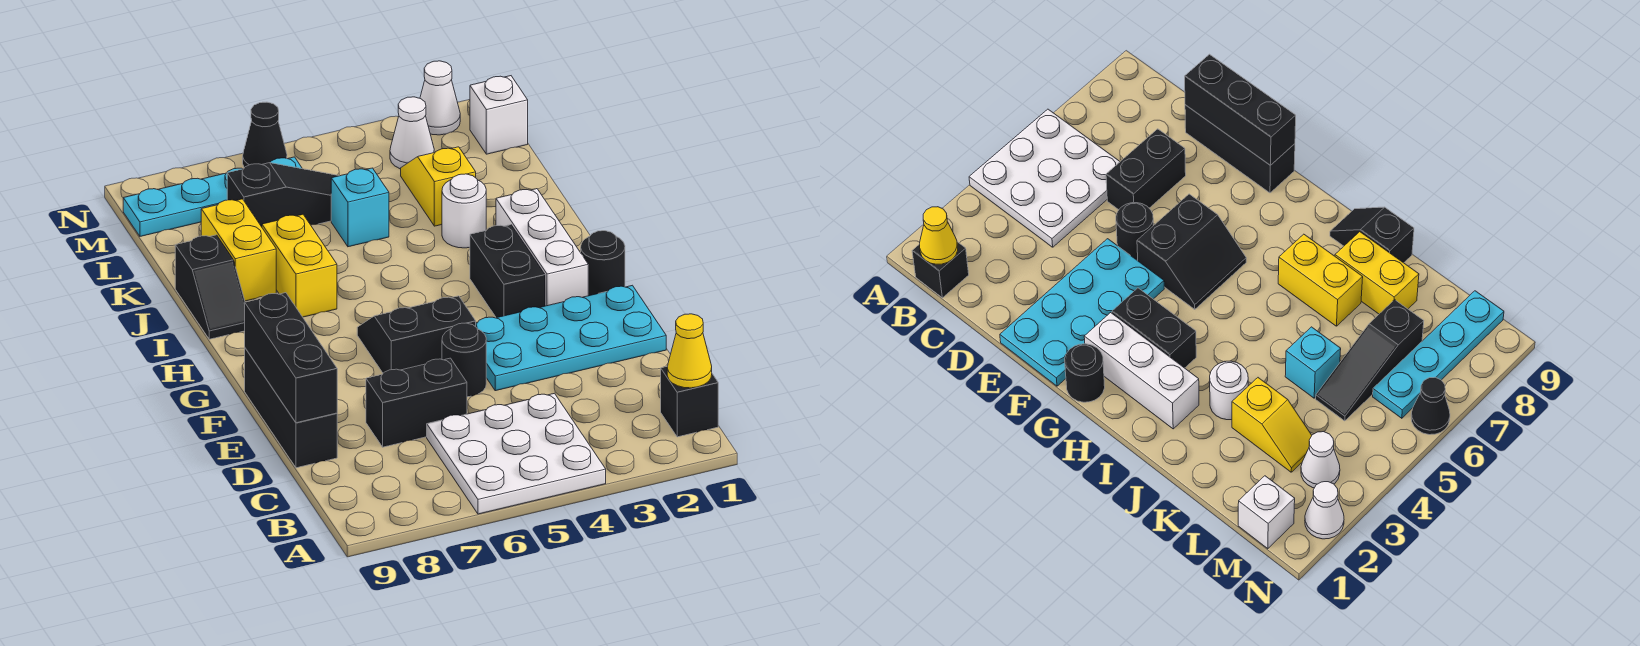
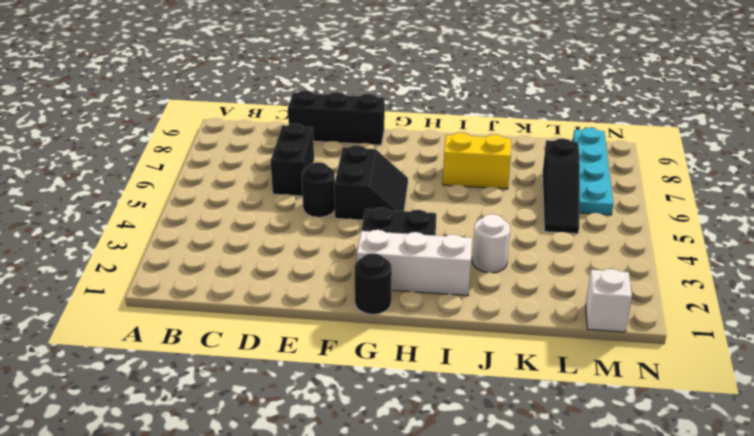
none -> white 3x3 plate [427,393,606,514]
none -> black 1x1 brick [661,366,718,437]
none -> cyan 2x4 plate [476,285,666,391]

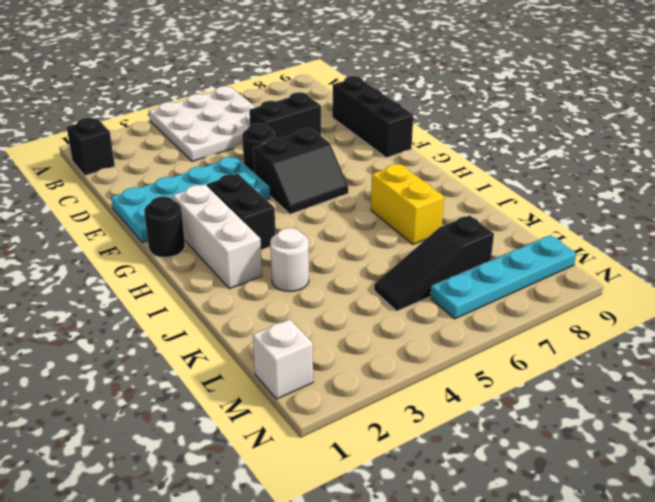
none -> black 1x2 slope [175,235,245,339]
none -> yellow 1x2 brick [201,199,276,301]
none -> yellow 1x2 slope [401,147,476,226]

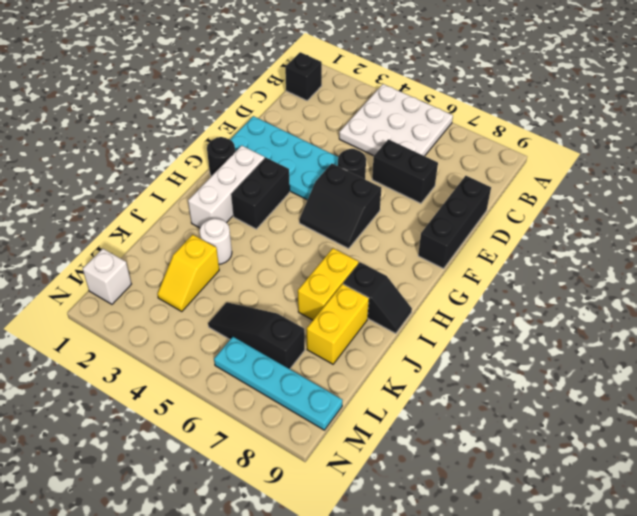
black 1x2 slope [343,262,412,334] -> black 1x2 slope turned to [175,235,245,339]
none -> cyan 1x1 brick [331,168,389,247]
none -> white 1x1 cone [390,97,434,169]
none -> white 1x1 cone [420,61,460,135]

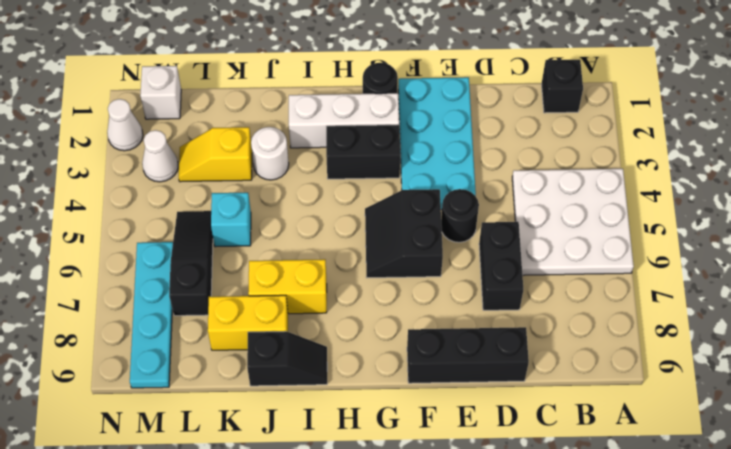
none -> black 1x1 cone [243,102,287,168]
none -> yellow 1x1 cone [667,314,712,388]
none -> black 1x3 brick [245,293,337,423]

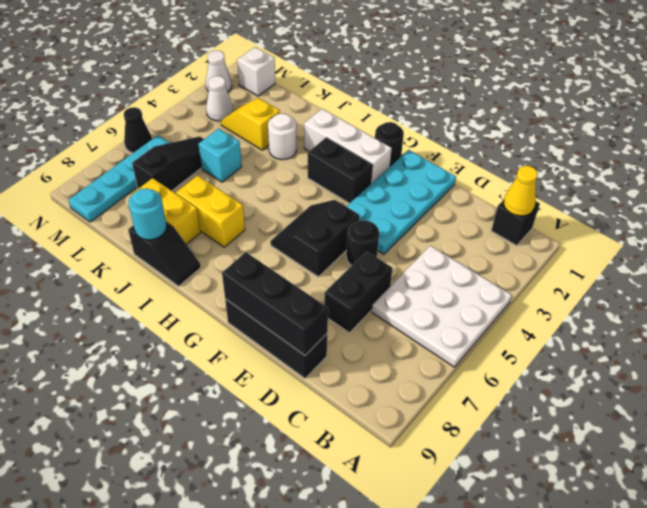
cyan 1x1 round brick [129,188,167,240] -> none

